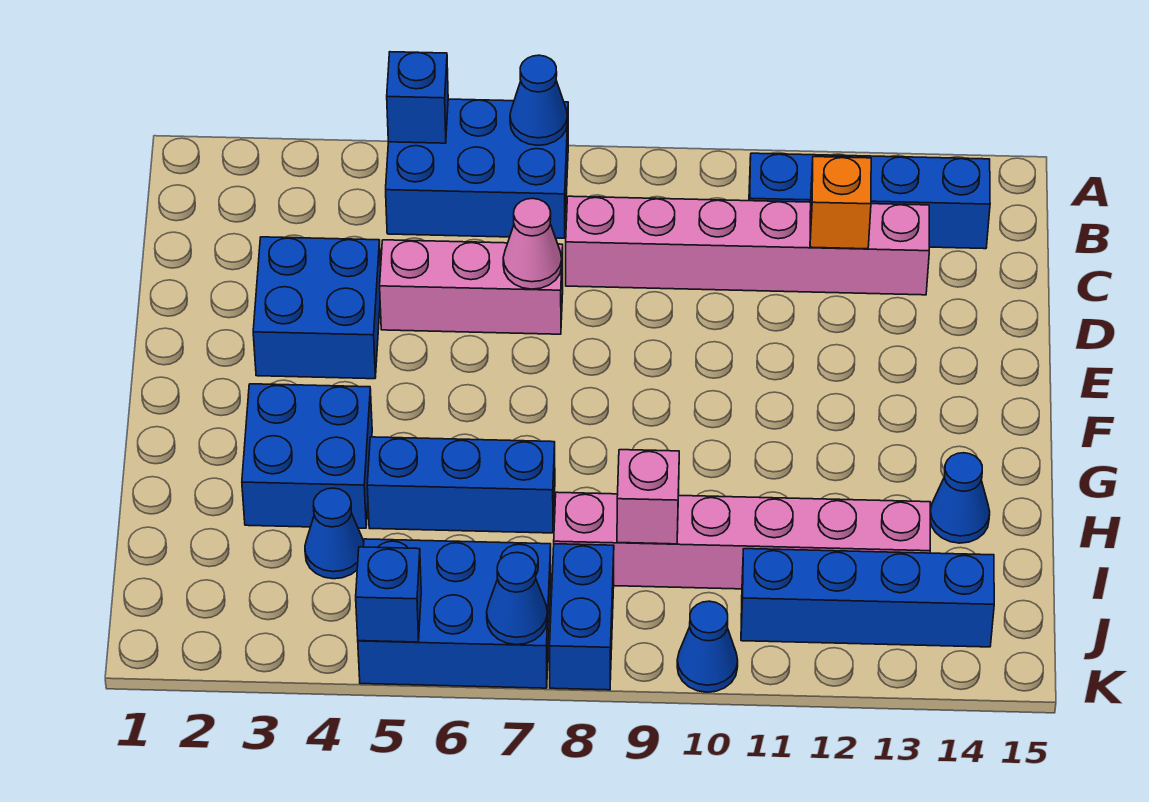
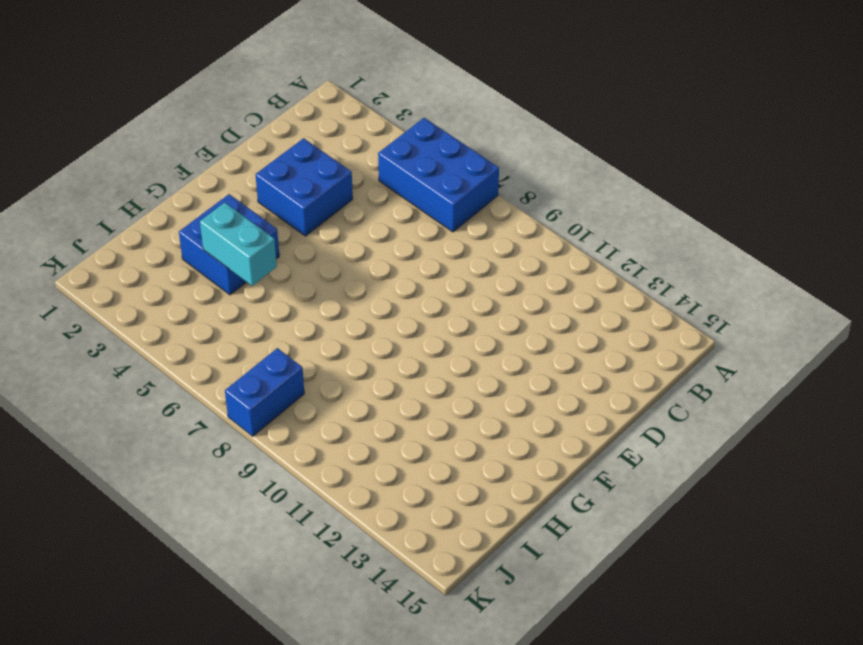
cyan 1x2 brick [200,203,277,286] -> none
none -> blue 1x4 brick [749,153,990,249]
none -> pink 1x6 brick [566,196,929,295]
none -> pink 1x3 brick [380,240,563,334]

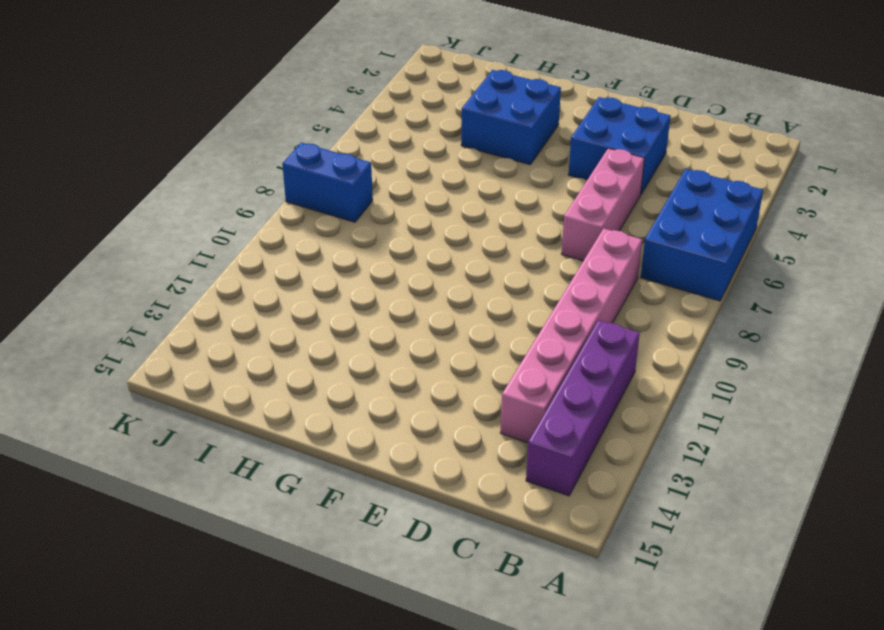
purple 1x4 brick [526,320,640,496] -> blue 1x4 brick [749,153,990,249]
none -> blue 1x3 brick [367,437,555,533]
none -> blue 1x1 cone [930,453,990,543]
none -> blue 1x1 cone [305,488,364,579]

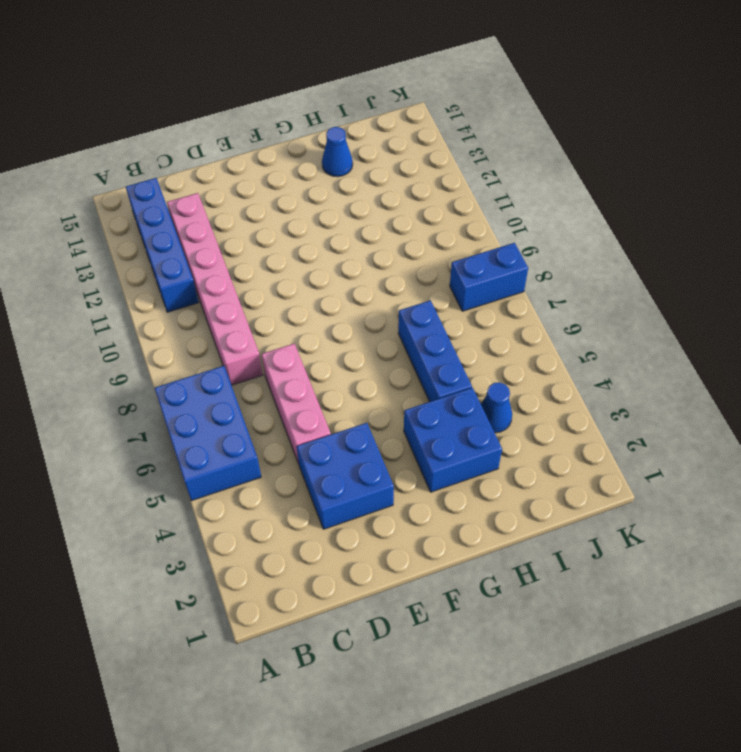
none -> pink 1x6 brick [554,492,930,589]
none -> blue 2x3 brick [358,539,551,688]
none -> blue 1x4 brick [741,549,994,647]

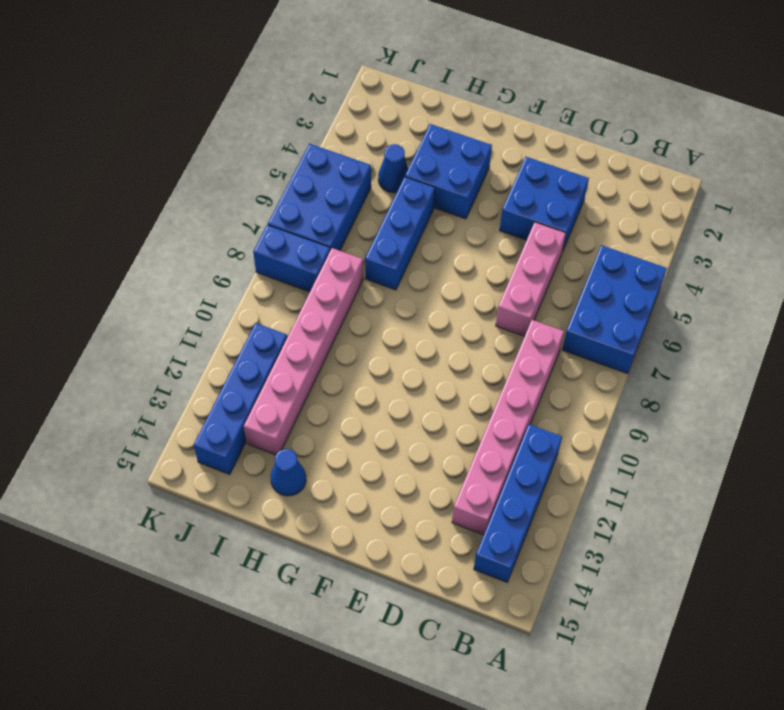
none -> blue 1x1 cone [677,601,738,692]
none -> blue 1x1 brick [387,52,448,143]
none -> blue 1x1 cone [510,55,567,145]

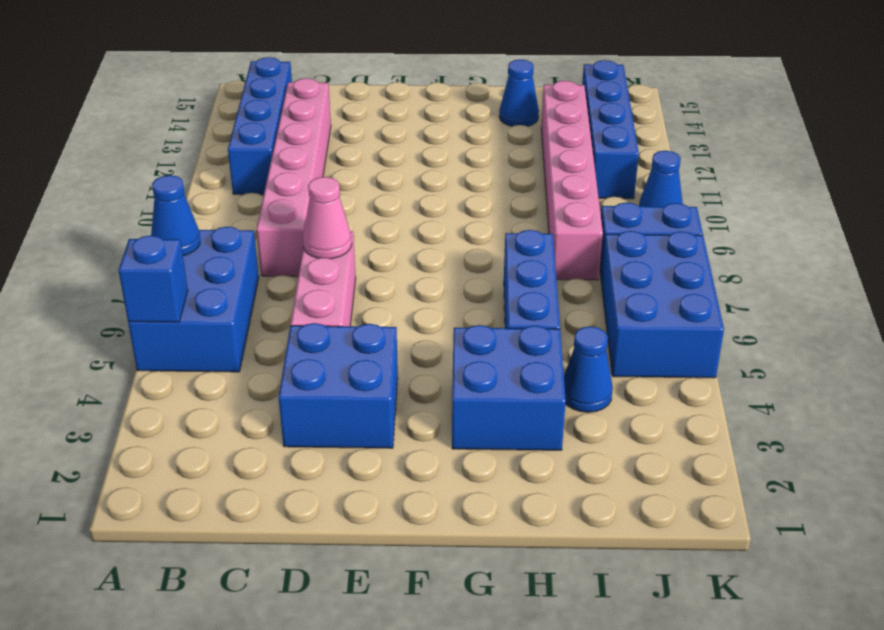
none -> orange 1x1 brick [810,157,871,249]
none -> pink 1x1 brick [617,450,679,544]
none -> blue 1x1 brick [356,547,421,642]

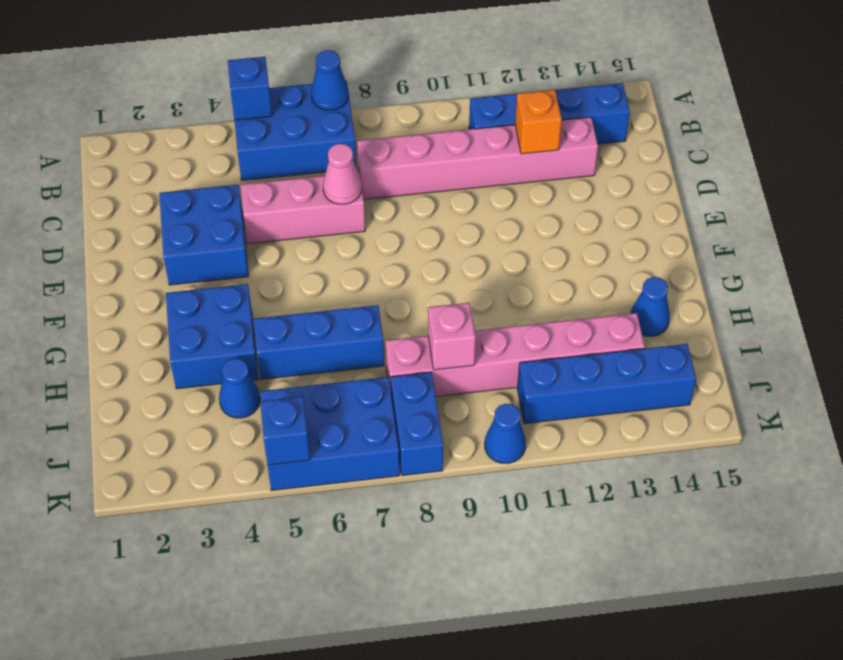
none -> blue 1x1 cone [487,552,548,645]

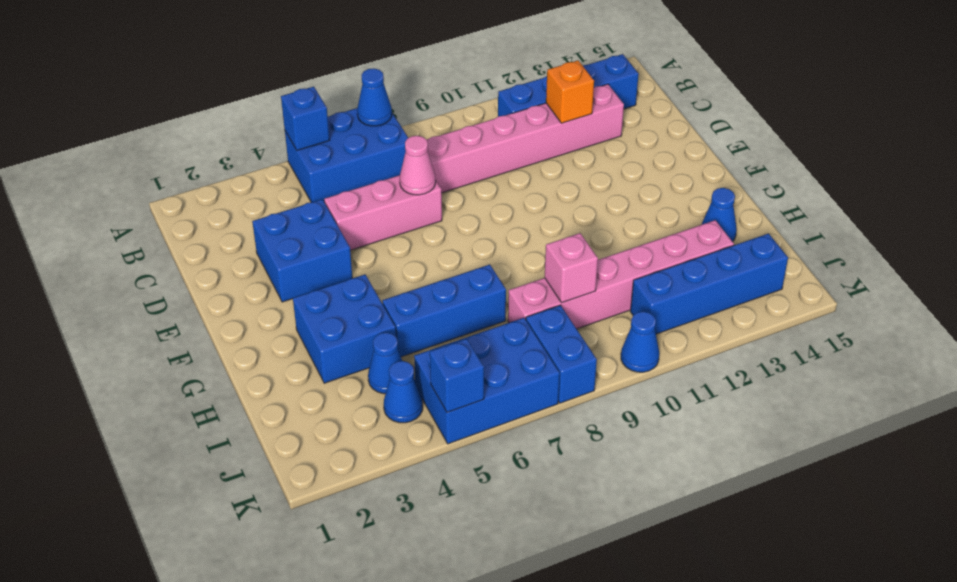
blue 1x1 cone [384,361,423,423] -> blue 1x1 cone moved to [487,552,548,645]

